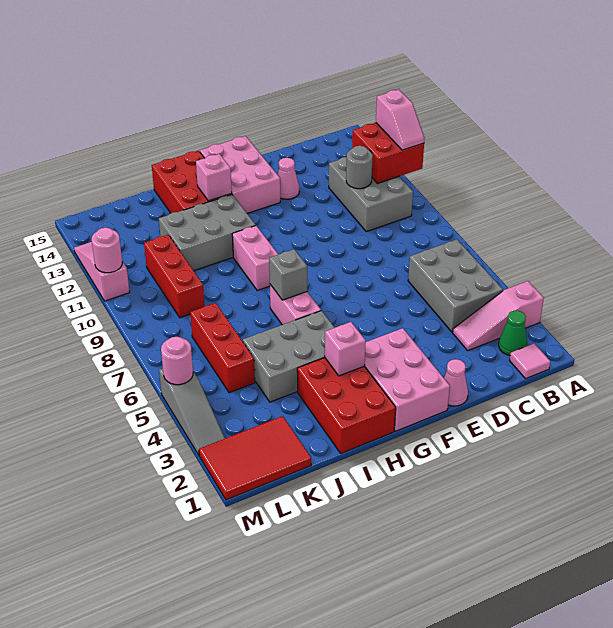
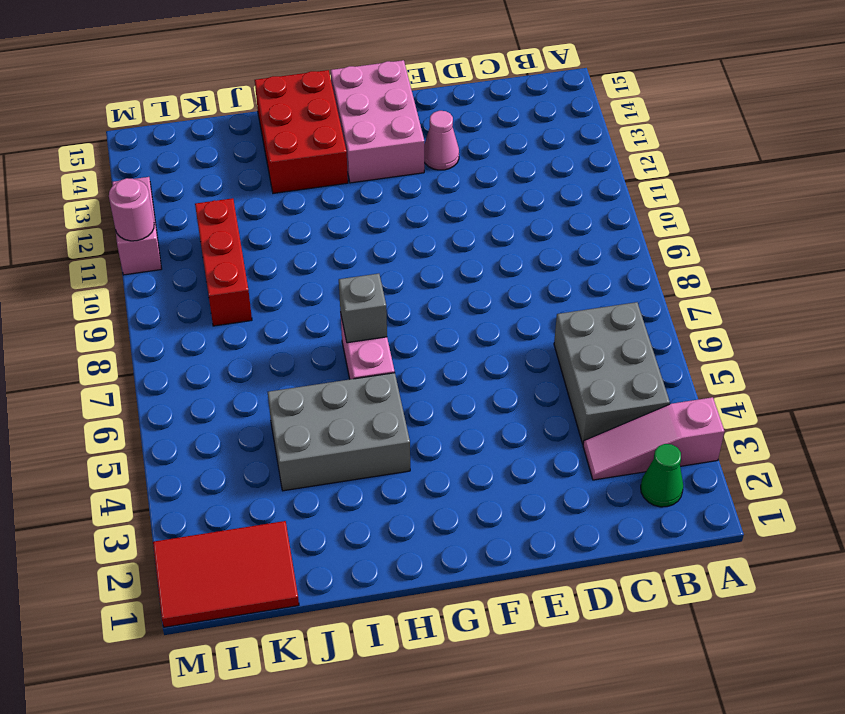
none -> pink 1x1 tile [510,344,550,379]
none -> grey 2x3 brick [329,157,413,232]
none -> pink 1x1 cone [444,359,468,406]

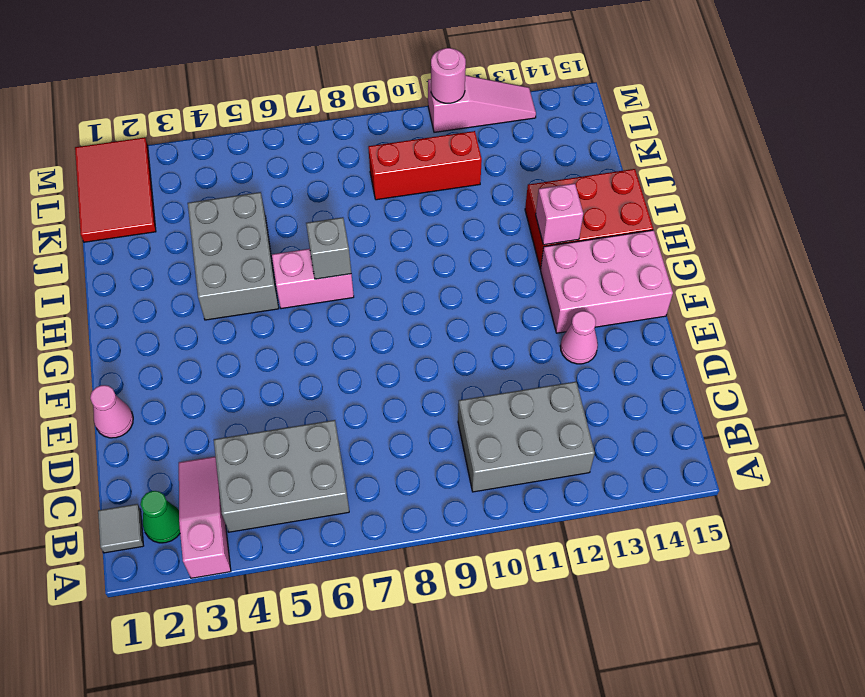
grey 1x1 tile [98,504,144,553] -> pink 1x1 tile [510,344,550,379]
none -> pink 2x3 brick [365,328,450,431]
none -> red 2x3 brick [297,358,396,453]
none -> pink 1x2 brick [232,226,278,290]

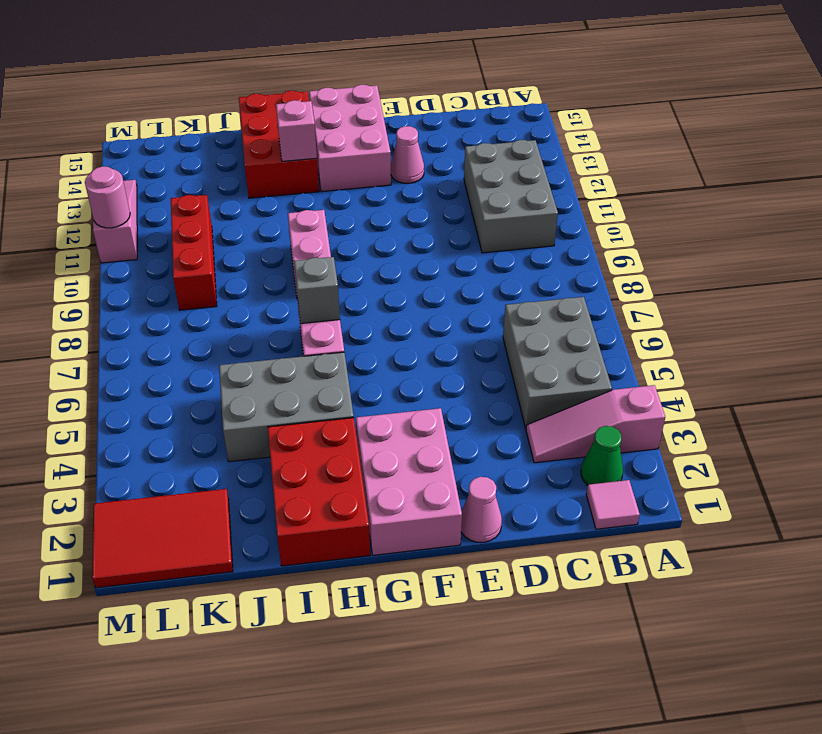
none -> grey 2x3 brick [159,195,256,271]
none -> red 1x3 brick [190,303,255,393]
none -> grey 1x3 slope [159,368,225,455]

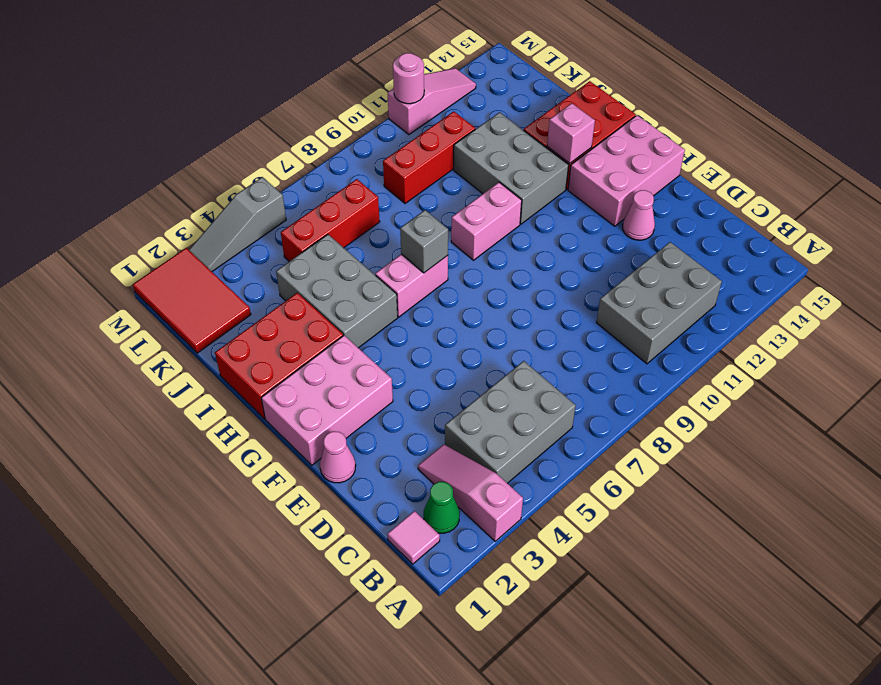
none -> red 2x2 brick [352,123,424,184]
none -> grey 1x1 round brick [346,146,373,189]
none -> pink 1x1 brick [325,322,366,376]

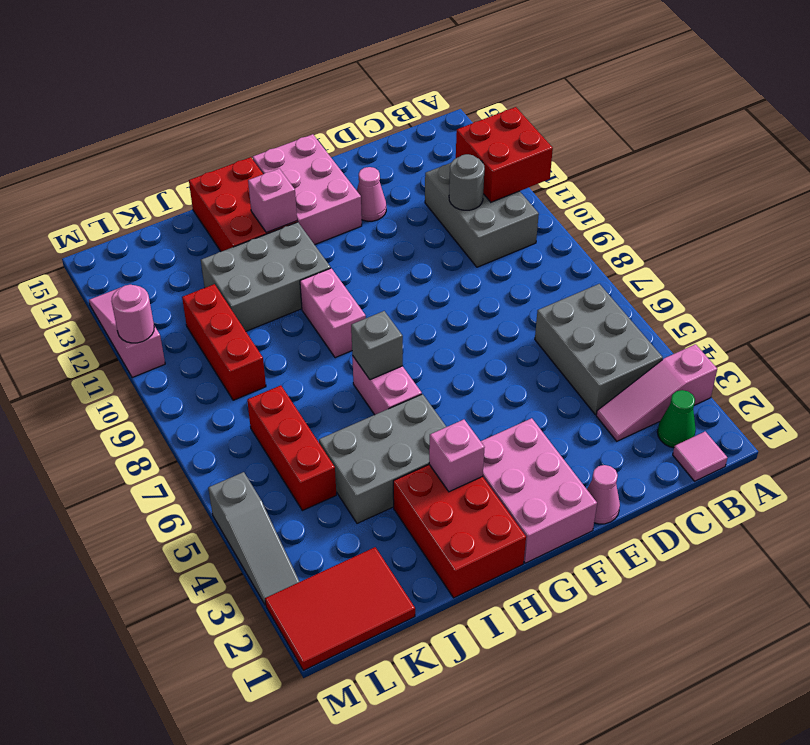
none -> pink 1x1 round brick [161,337,193,385]
none -> pink 1x2 slope [376,90,425,150]

